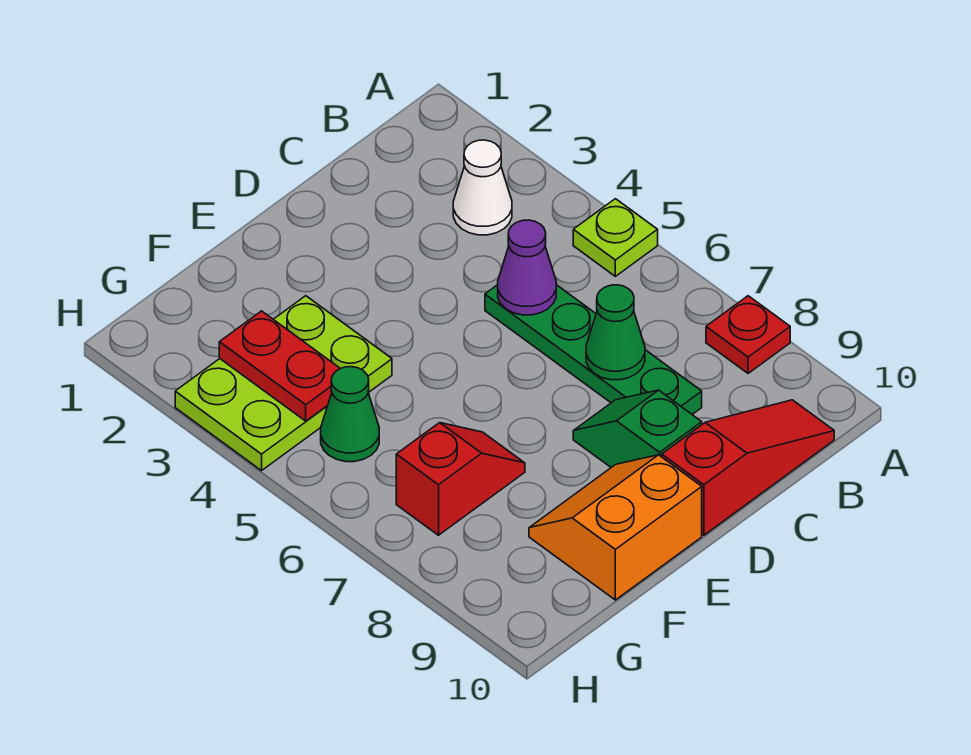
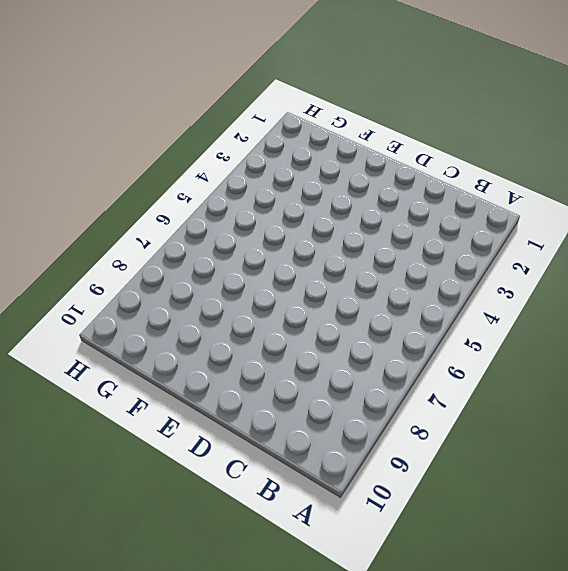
none -> lime 1x1 plate [573,199,658,276]
none -> red 1x1 plate [706,296,790,373]
none -> white 1x1 cone [453,140,512,235]

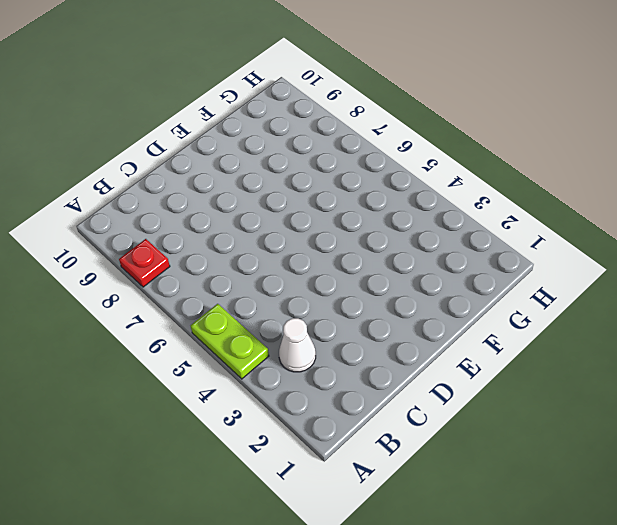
lime 1x2 plate [191,304,269,379] -> lime 1x1 plate [573,199,658,276]
none -> red 1x3 slope [662,400,834,535]
none -> green 1x4 plate [485,285,702,414]
none -> green 1x2 slope [573,390,702,467]

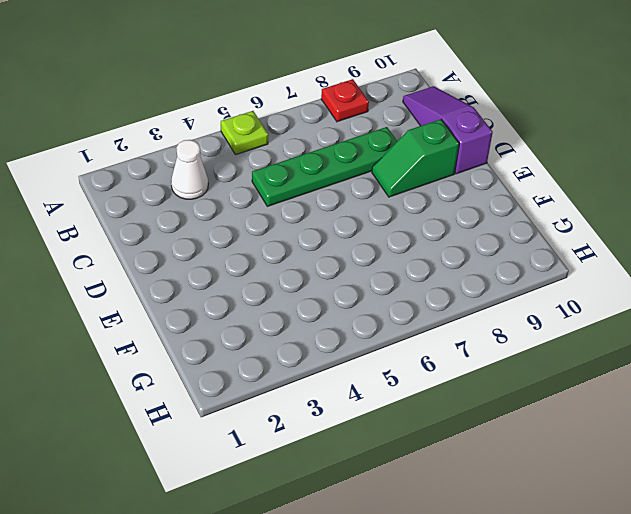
purple 1x3 slope [403,86,493,174] -> red 1x3 slope [662,400,834,535]
none -> orange 2x2 slope [529,455,702,600]
none -> lime 2x3 plate [175,296,392,471]
none -> red 1x2 slope [396,423,525,535]

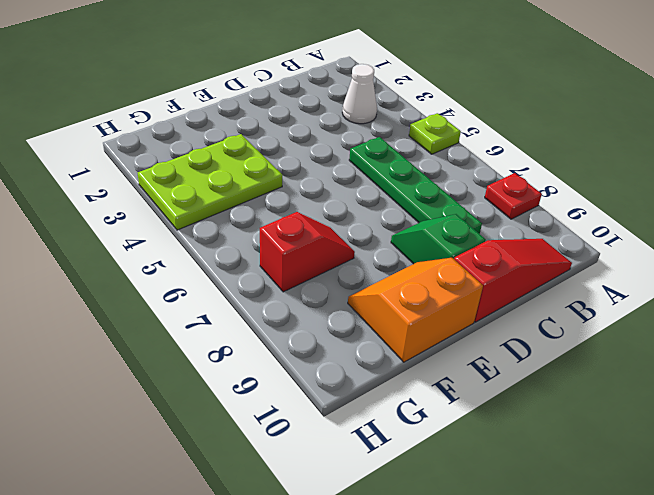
none -> green 1x1 cone [321,367,379,462]
none -> purple 1x1 cone [498,220,556,315]
none -> green 1x1 cone [586,285,645,380]

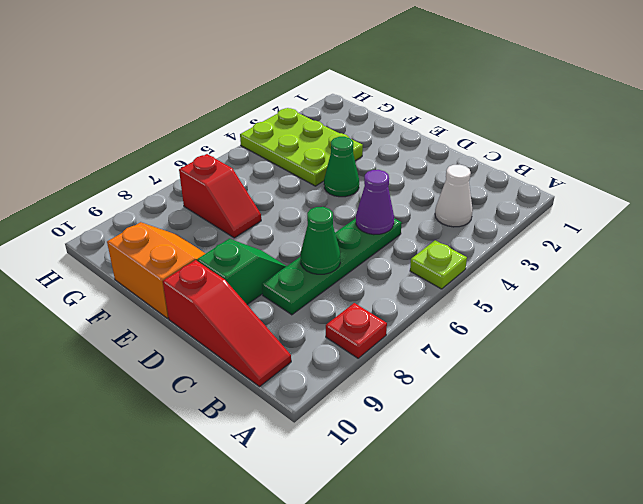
green 1x1 cone [324,137,359,197] -> green 1x1 cone moved to [321,367,379,462]
none -> red 1x2 plate [219,311,340,421]

